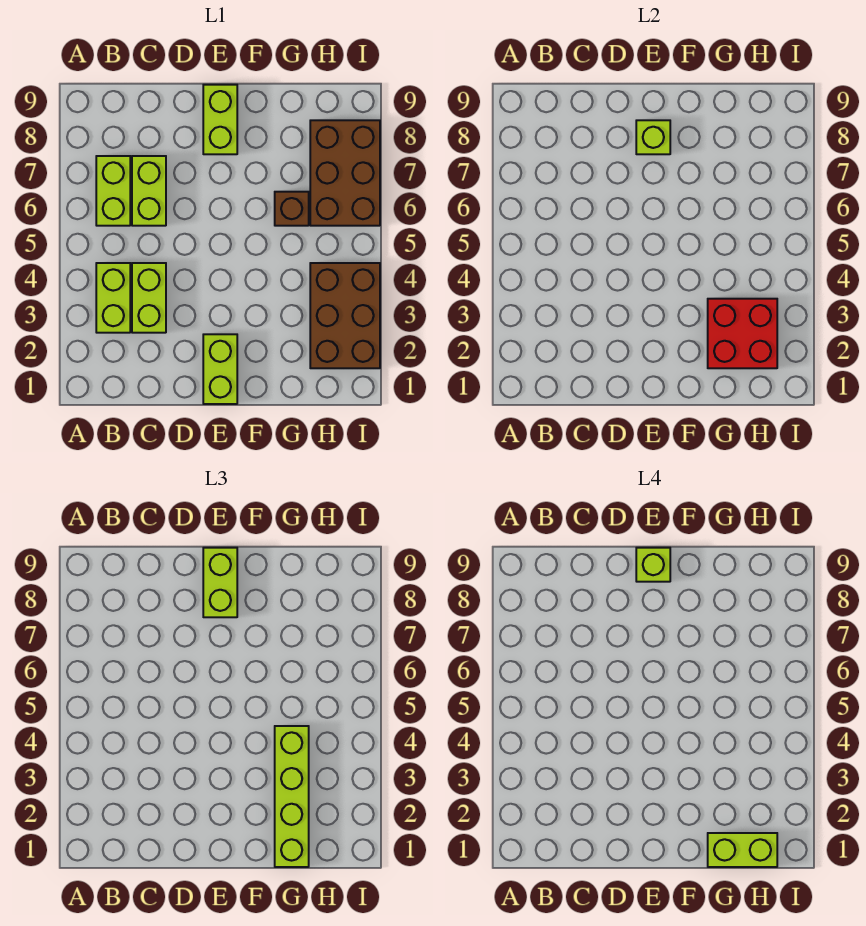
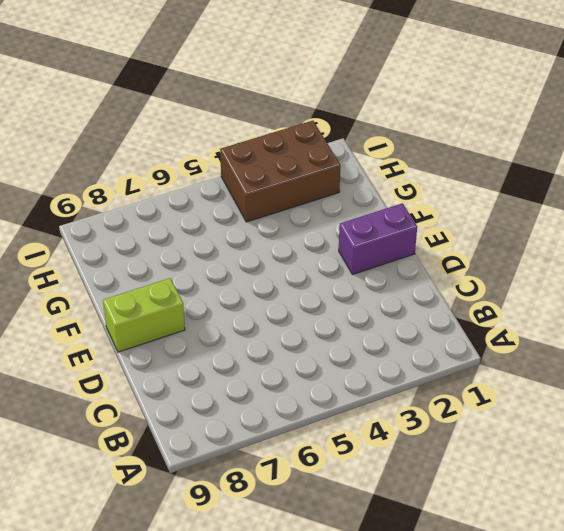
purple 1x2 brick [339,203,417,275] -> lime 1x2 brick [203,334,237,404]
none -> lime 1x2 brick [96,263,130,333]
none -> lime 1x2 brick [96,156,130,226]
none -> lime 1x2 brick [132,263,166,333]

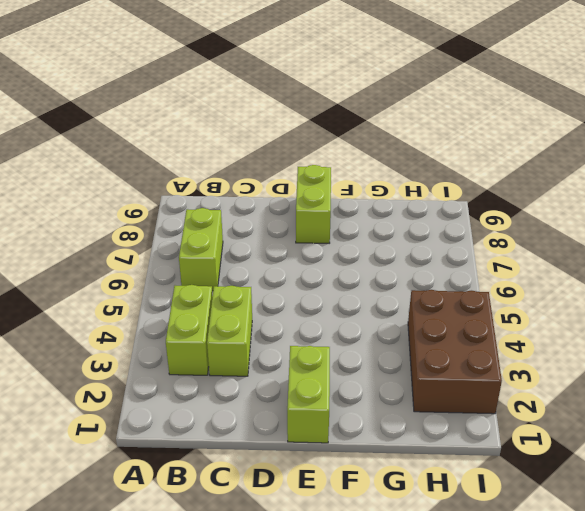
none -> lime 1x2 brick [132,156,166,226]
none -> brown 1x1 brick [275,192,309,226]
none -> brown 2x3 brick [310,120,380,226]

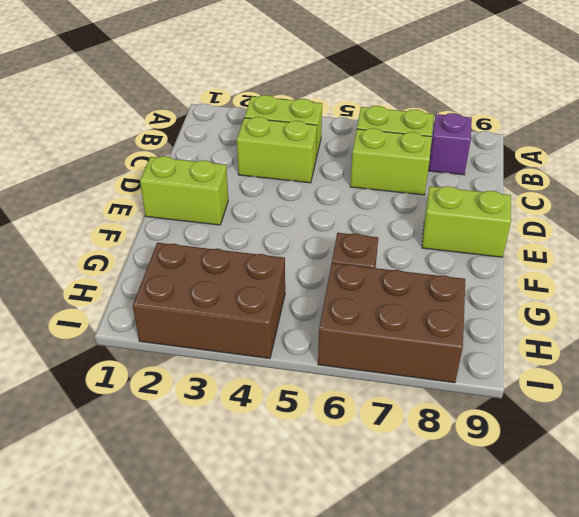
purple 1x1 brick [429,113,472,175] -> none
none -> lime 1x1 brick [636,120,670,154]
none -> red 2x2 brick [708,299,777,368]
none -> lime 1x2 brick [203,548,237,617]

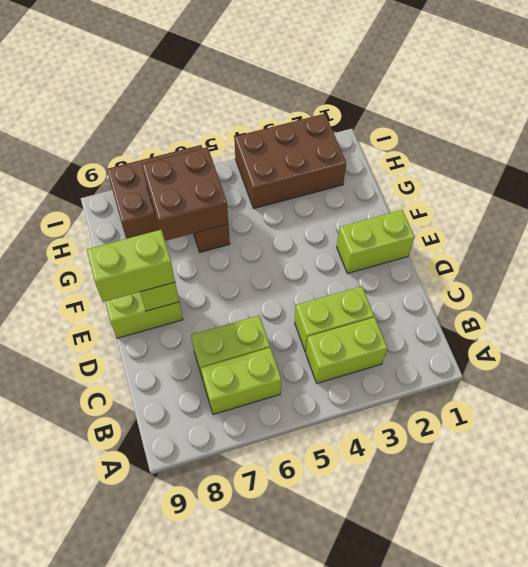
brown 2x2 brick [142,147,228,241] -> none
none -> red 2x2 brick [708,299,777,368]
none -> lime 1x4 brick [275,726,309,867]
none -> lime 1x1 brick [636,548,670,582]

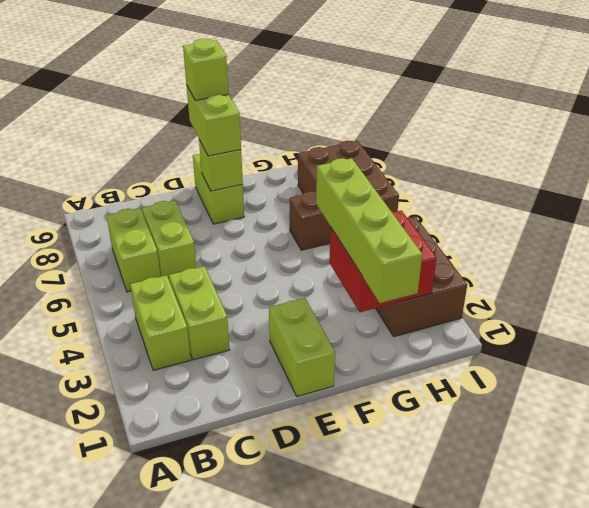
none -> lime 1x2 brick [708,833,777,867]

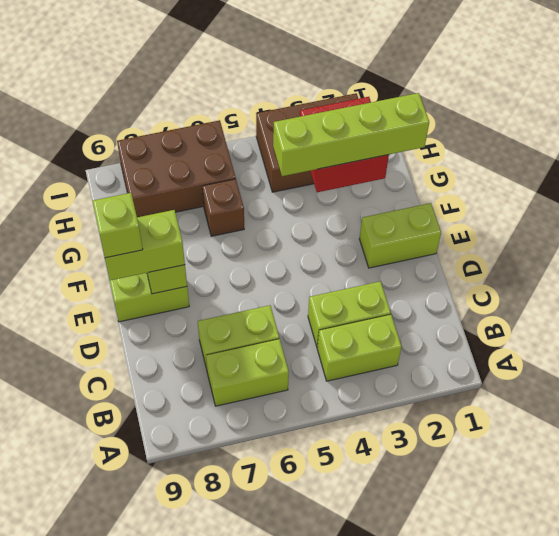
none -> lime 1x2 brick [708,833,777,867]

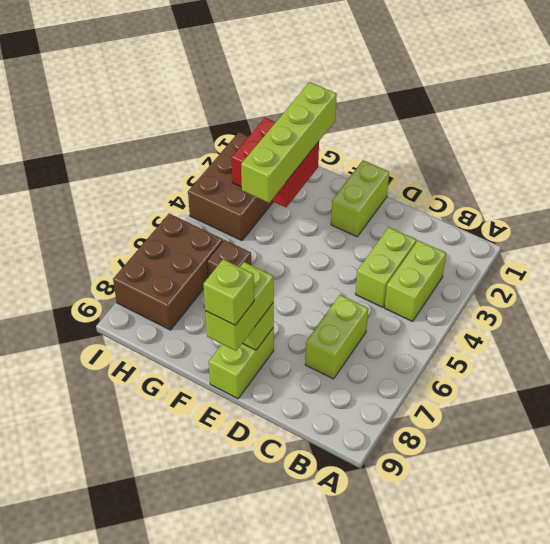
none -> lime 1x2 brick [96,156,130,226]
none -> lime 1x2 brick [708,833,777,867]

